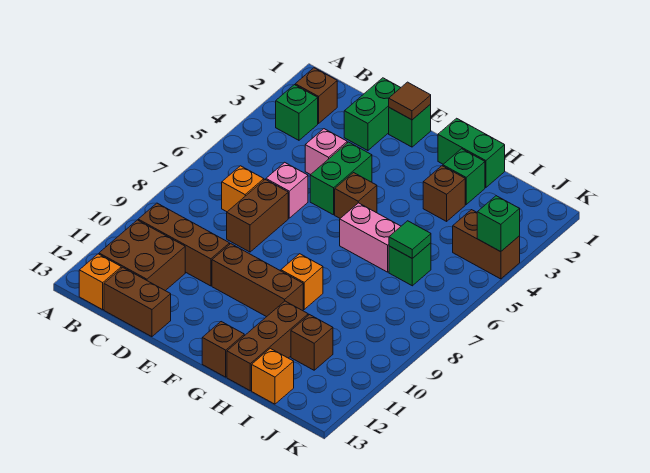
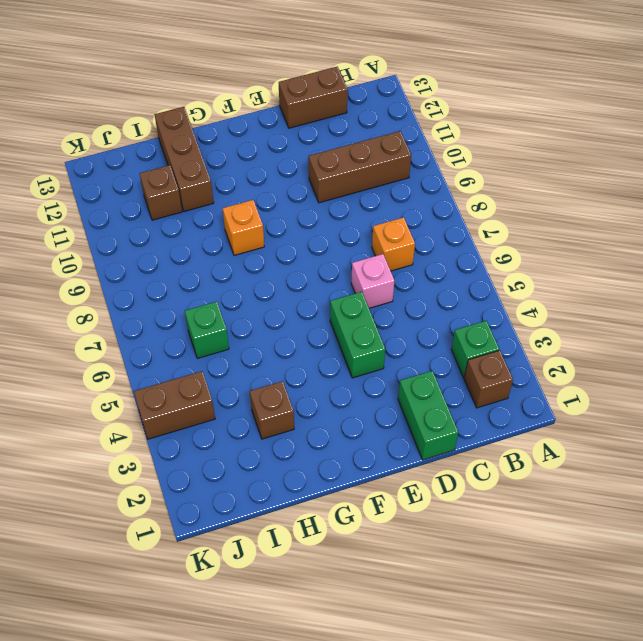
none -> brown 2x2 brick [99,220,185,291]
none -> orange 1x1 brick [79,254,121,310]
none -> pink 1x1 brick [305,129,347,175]

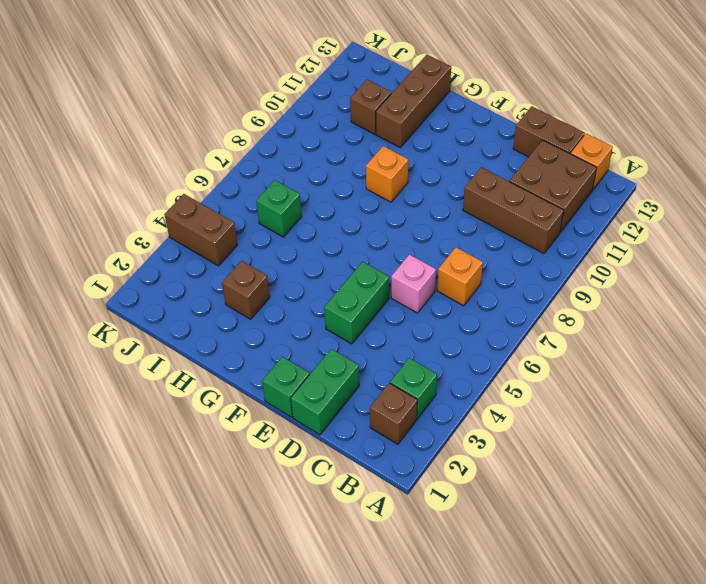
none -> pink 1x1 brick [305,129,347,175]
none -> brown 1x2 brick [227,180,288,252]
none -> brown 1x3 brick [212,244,303,317]

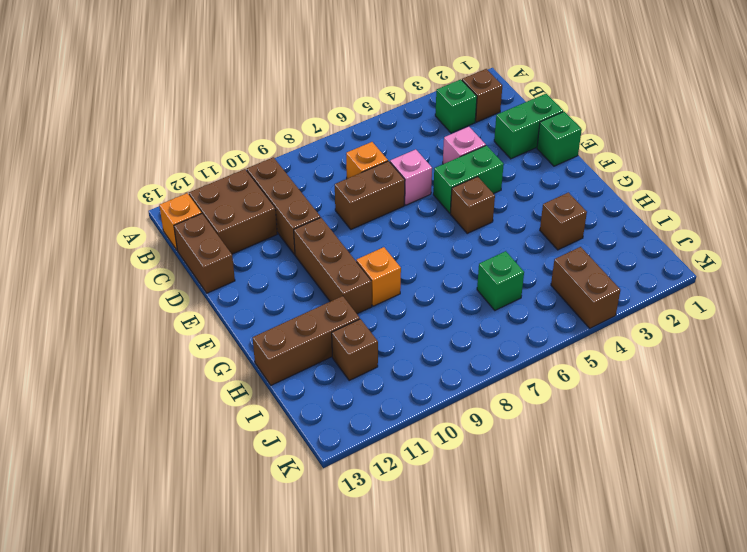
none -> green 1x2 brick [438,118,505,188]
none -> pink 1x2 brick [340,203,401,272]
none -> brown 1x1 brick [202,322,244,377]

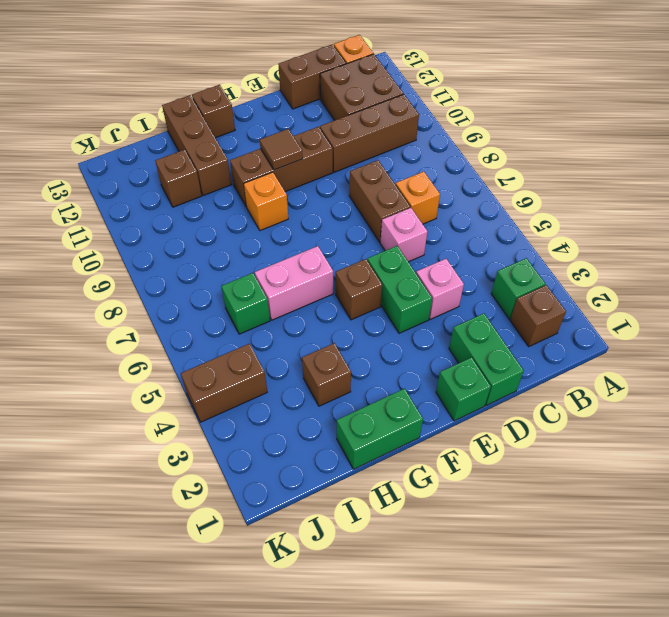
brown 1x1 tile [260,129,303,170] -> brown 1x1 tile moved to [389,82,431,120]
none -> green 1x1 brick [443,149,485,204]
none -> orange 1x1 brick [252,348,294,404]
none -> green 1x1 tile [389,221,431,258]

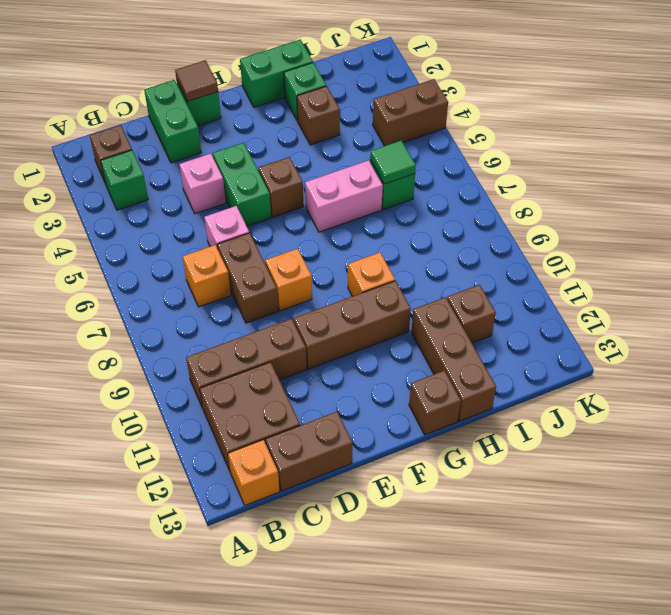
orange 1x1 brick [265,249,312,311] -> orange 1x1 brick moved to [252,348,294,404]
none -> green 1x1 brick [477,196,520,252]

